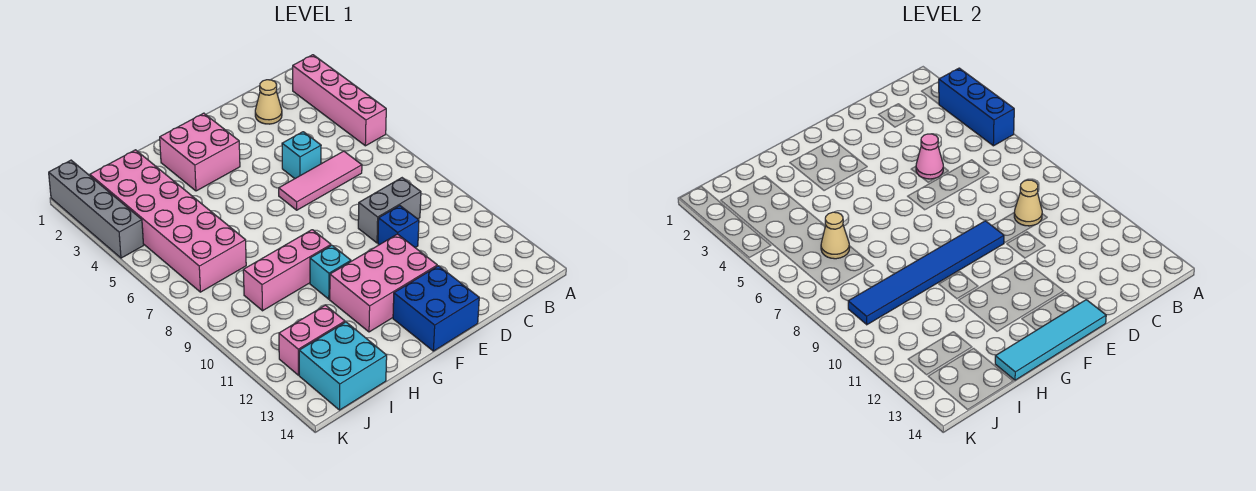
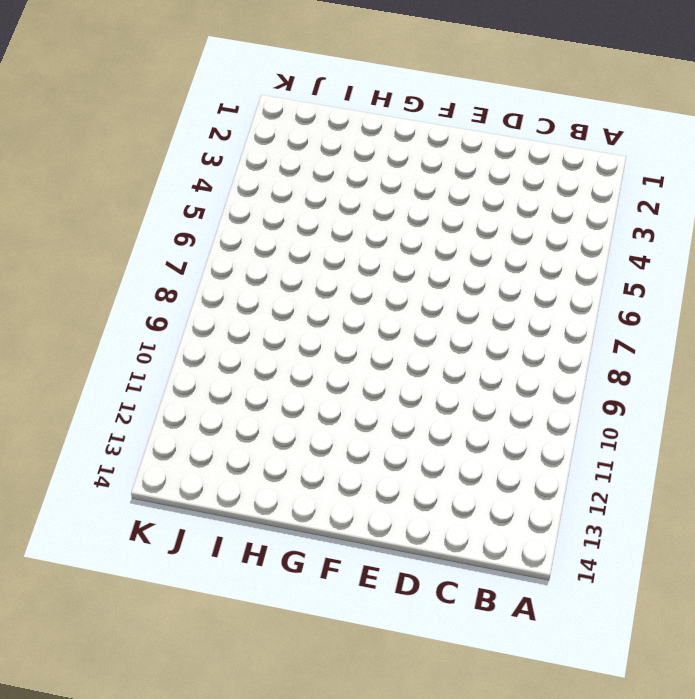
none -> pink 1x4 brick [293,55,386,146]
none -> tan 1x1 cone [255,80,282,124]
none -> pink 1x3 tile [279,151,362,210]

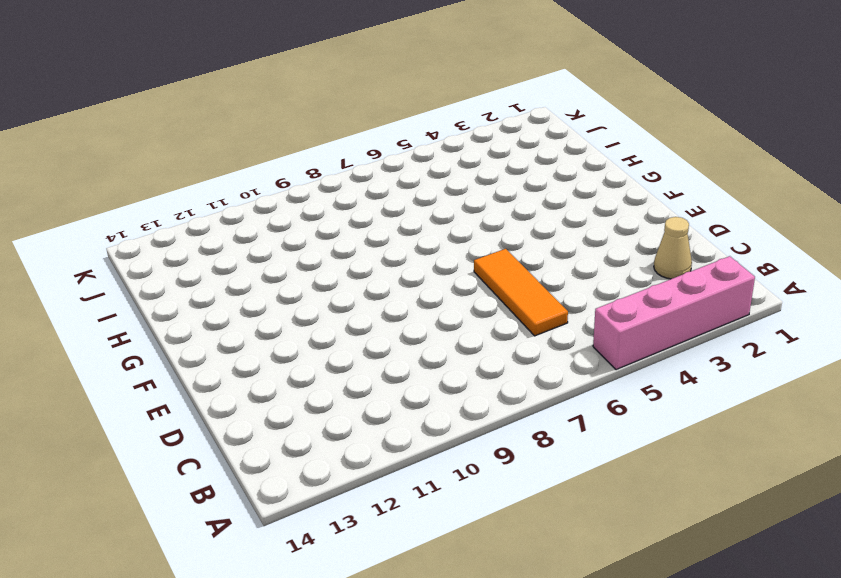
orange 1x3 tile [474,249,568,336] -> pink 1x3 tile [279,151,362,210]
none -> grey 1x2 brick [358,178,421,243]
none -> cyan 1x1 brick [282,132,321,179]
none -> blue 1x1 brick [378,206,419,248]

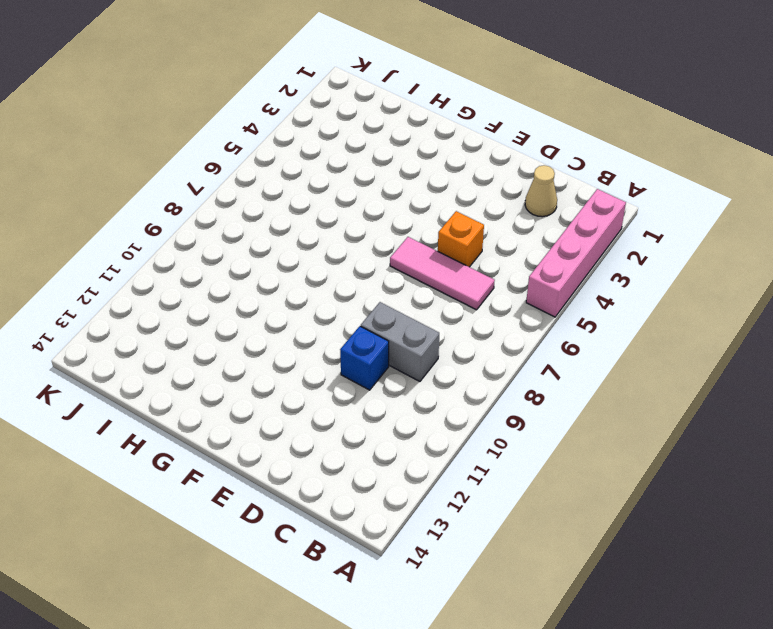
orange 1x1 brick [438,211,484,267] -> cyan 1x1 brick [282,132,321,179]
none -> pink 2x3 brick [330,234,437,332]
none -> blue 2x2 brick [393,266,479,351]
none -> pink 2x2 brick [160,113,240,191]

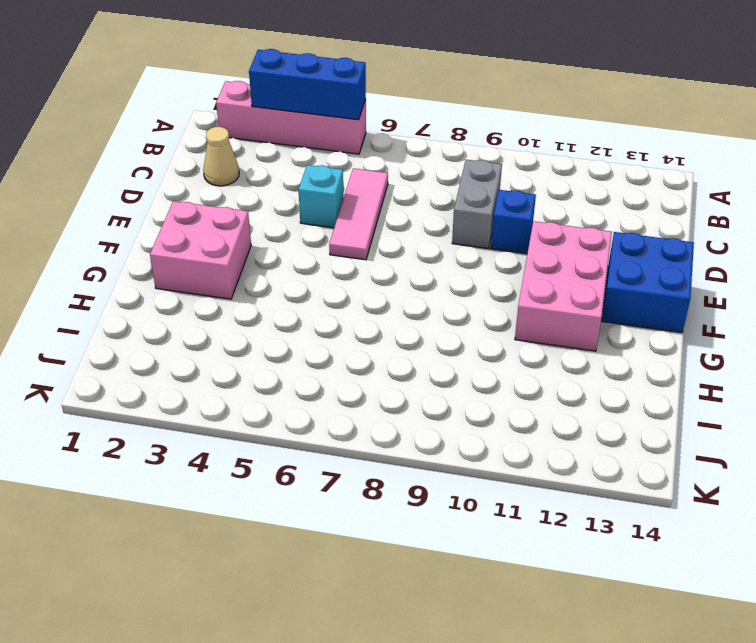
none -> pink 1x3 brick [243,230,331,311]
none -> cyan 1x1 brick [310,245,351,299]
none -> pink 2x6 brick [90,150,246,292]

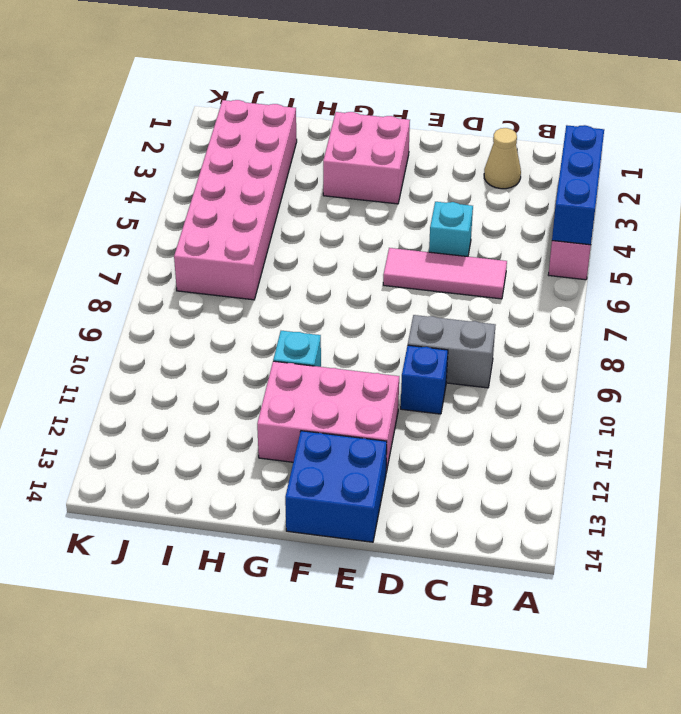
none -> pink 1x3 brick [243,230,331,311]
none -> pink 1x2 brick [279,305,345,375]
none -> cyan 2x2 brick [299,322,387,410]

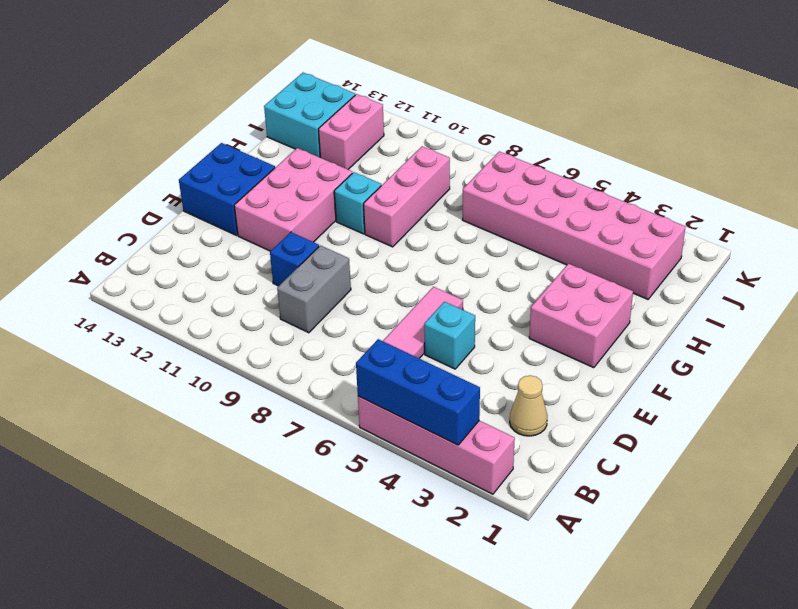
none -> grey 1x4 brick [49,160,144,258]
none -> tan 1x1 cone [1014,180,1042,226]
none -> pink 1x1 cone [916,134,943,179]

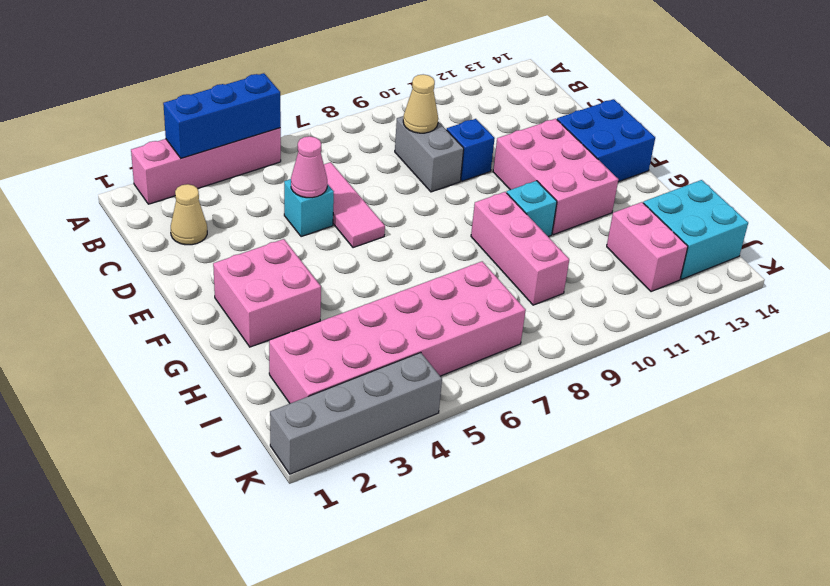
none -> blue 1x6 tile [848,221,1004,325]
none -> cyan 1x4 tile [995,300,1106,380]
none -> tan 1x1 cone [821,212,850,259]

